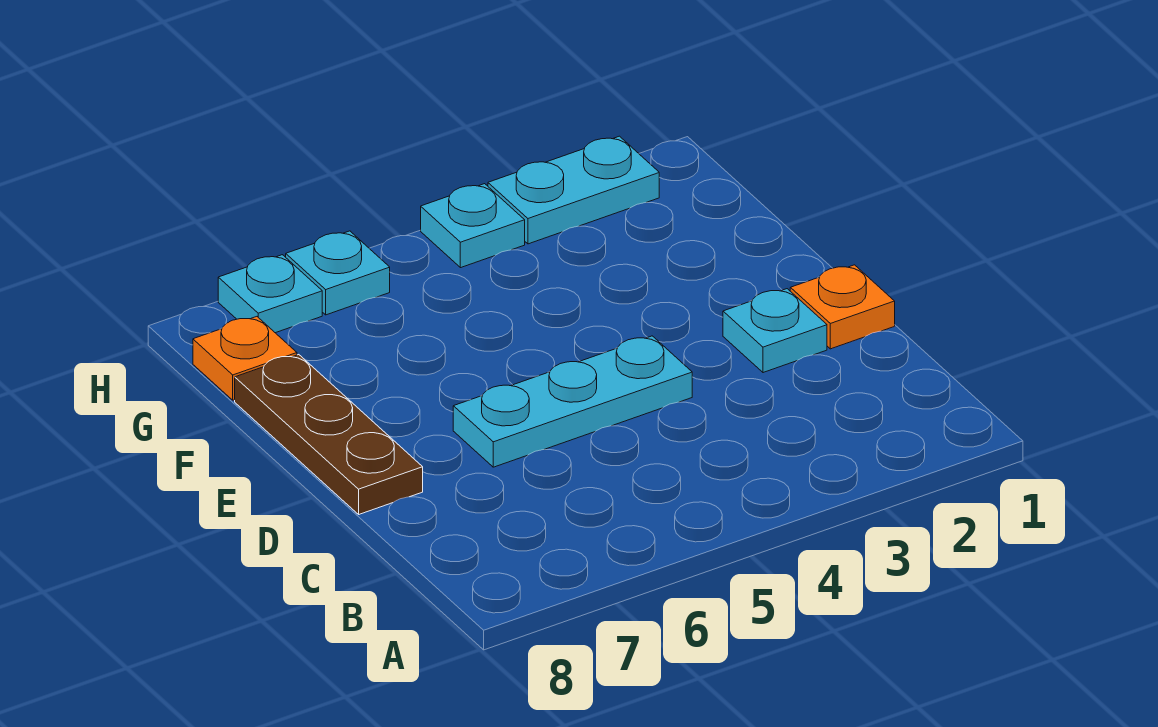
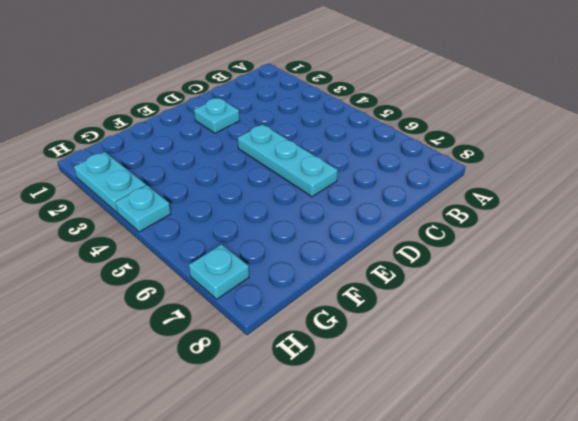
none -> orange 1x1 plate [790,265,895,349]
none -> brown 1x3 plate [235,355,423,514]

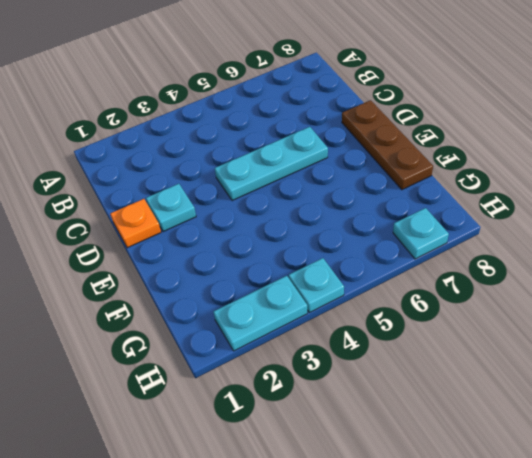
none -> orange 1x1 plate [193,317,297,400]
none -> cyan 1x1 plate [286,231,390,315]

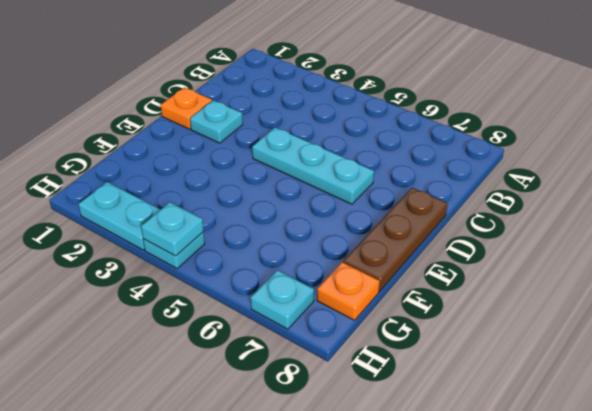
cyan 1x1 plate [141,202,204,256] -> cyan 1x1 plate moved to [286,231,390,315]

